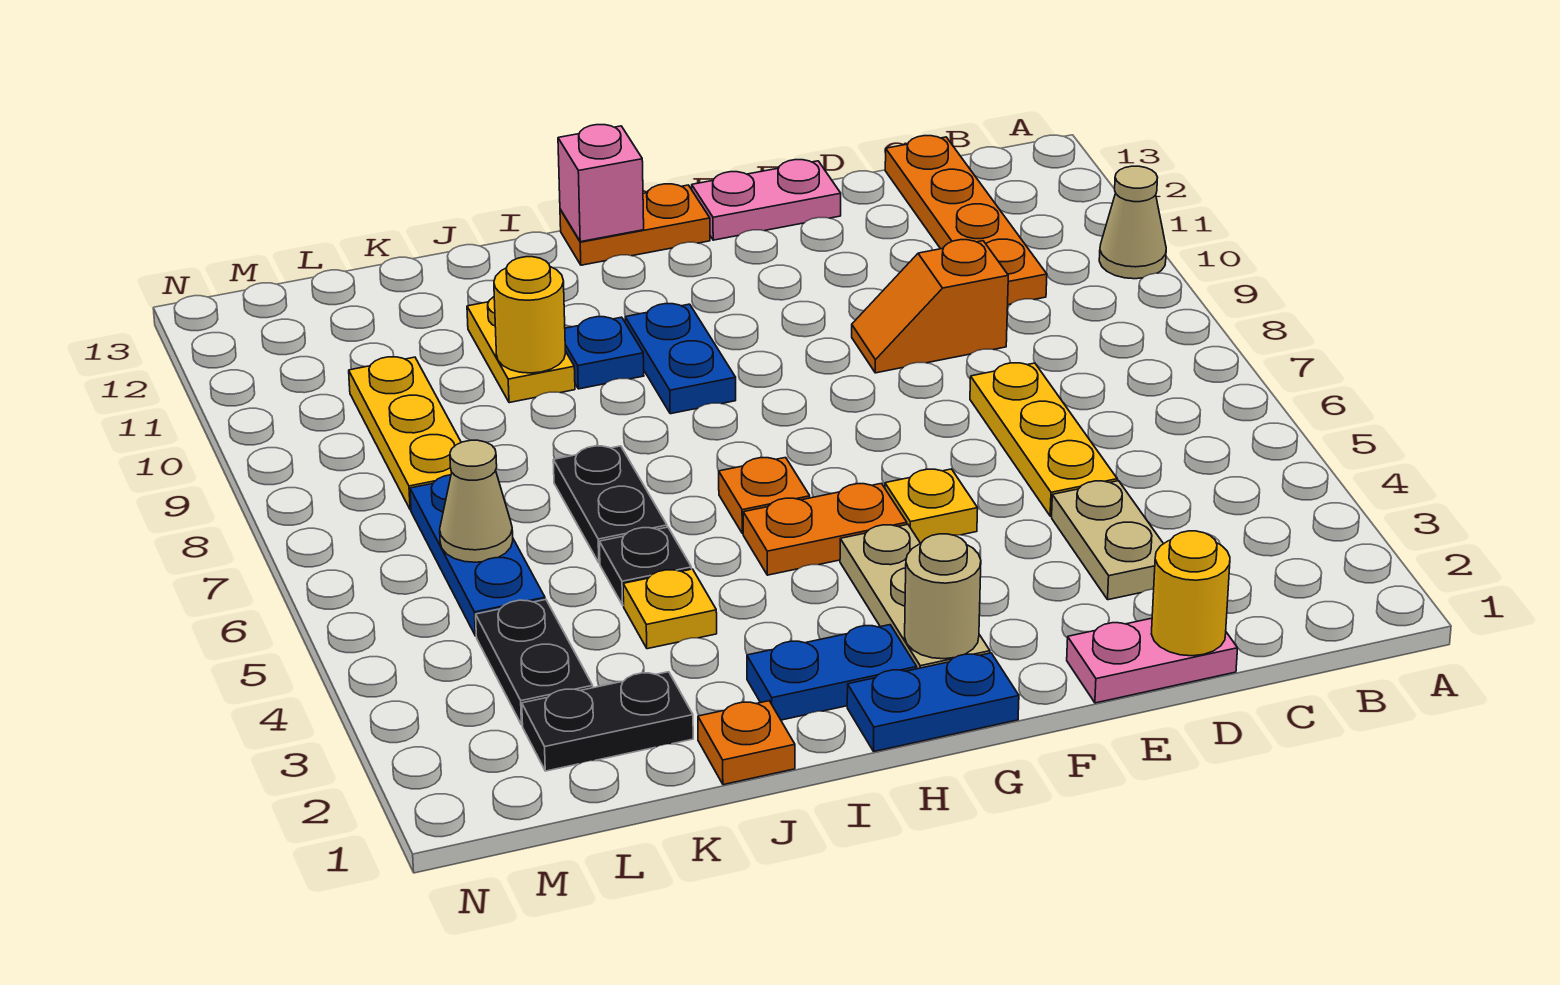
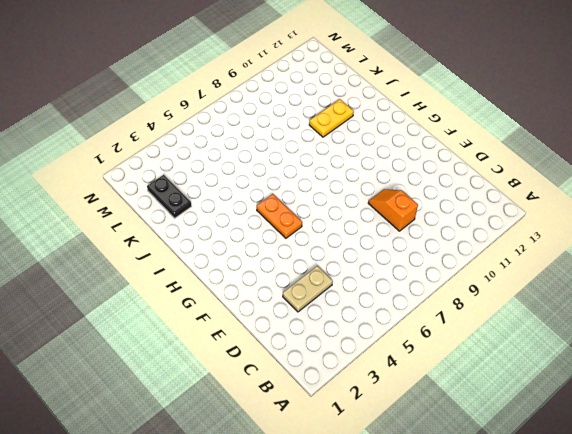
none -> tan 1x1 cone [1099,166,1166,279]
none -> orange 1x4 plate [885,136,1047,305]
none -> pink 1x2 plate [1067,618,1238,703]
none -> yellow 1x3 plate [970,363,1117,516]

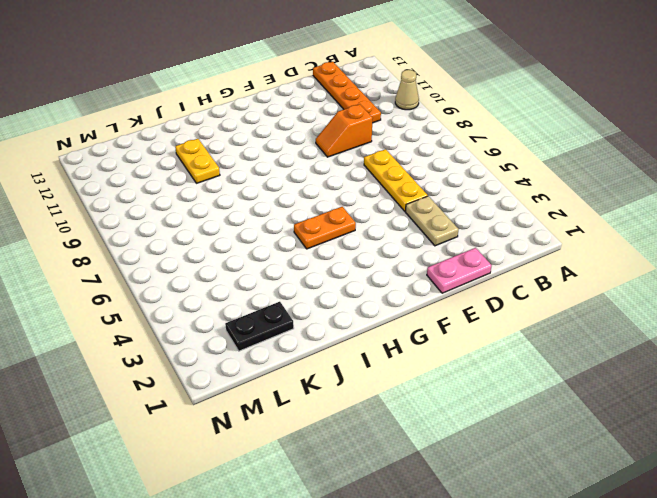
none -> pink 1x2 plate [692,160,841,240]
none -> yellow 1x1 plate [885,469,978,543]
none -> blue 1x2 plate [847,653,1019,751]
none -> tan 1x3 plate [840,524,990,669]

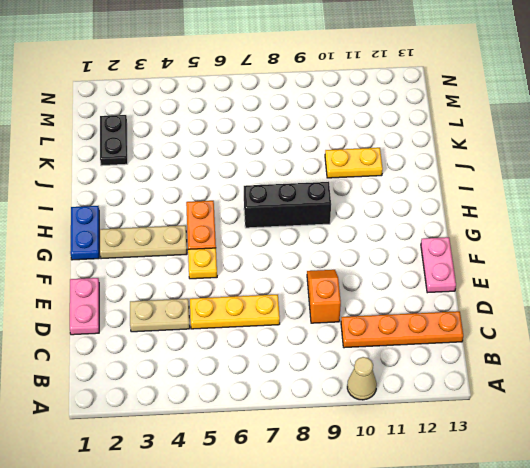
black 1x3 brick [244,182,331,228] -> blue 1x2 plate [625,304,736,414]
none -> orange 1x2 plate [560,184,710,265]
none -> blue 1x2 plate [747,625,917,720]
none -> orange 1x1 plate [719,458,810,533]
none -> blue 1x1 plate [565,316,644,389]

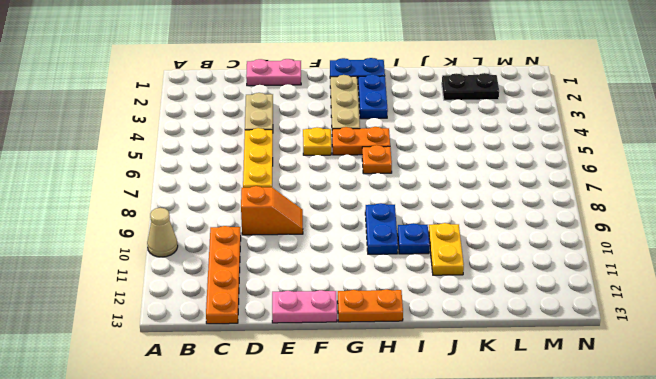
blue 1x2 plate [358,74,388,119] -> blue 1x2 plate turned to [747,625,917,720]
none -> orange 1x1 plate [698,701,795,785]
none -> yellow 1x1 plate [623,569,717,649]
none -> black 1x1 plate [599,527,692,605]
none -> black 1x2 plate [553,446,667,563]

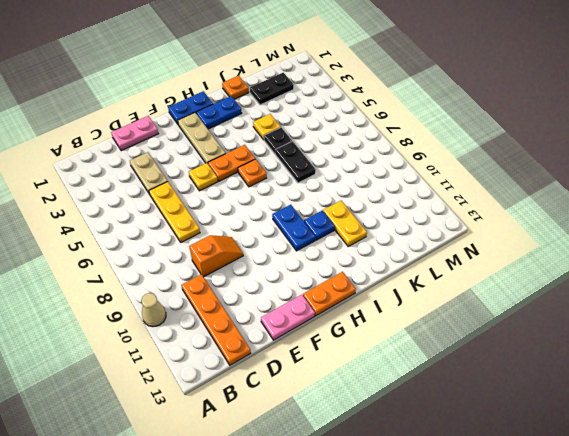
none -> black 1x2 plate [476,600,593,725]
none -> blue 1x3 plate [410,475,545,636]
none -> yellow 1x3 plate [349,357,461,510]
none -> yellow 1x1 round brick [1151,531,1230,656]

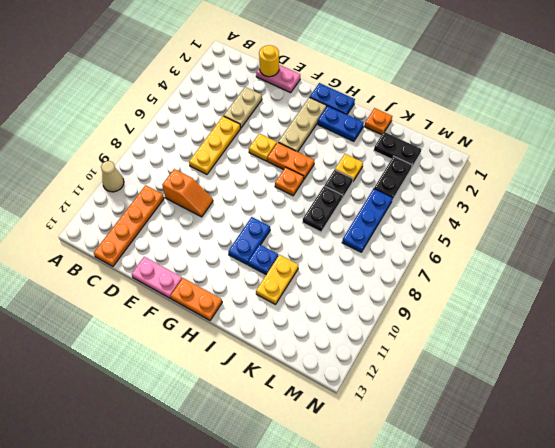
none -> yellow 1x3 plate [349,357,461,510]
none -> tan 1x1 round brick [905,534,981,659]
none -> pink 1x1 brick [558,125,644,242]
none -> yellow 1x1 round brick [494,257,566,373]

